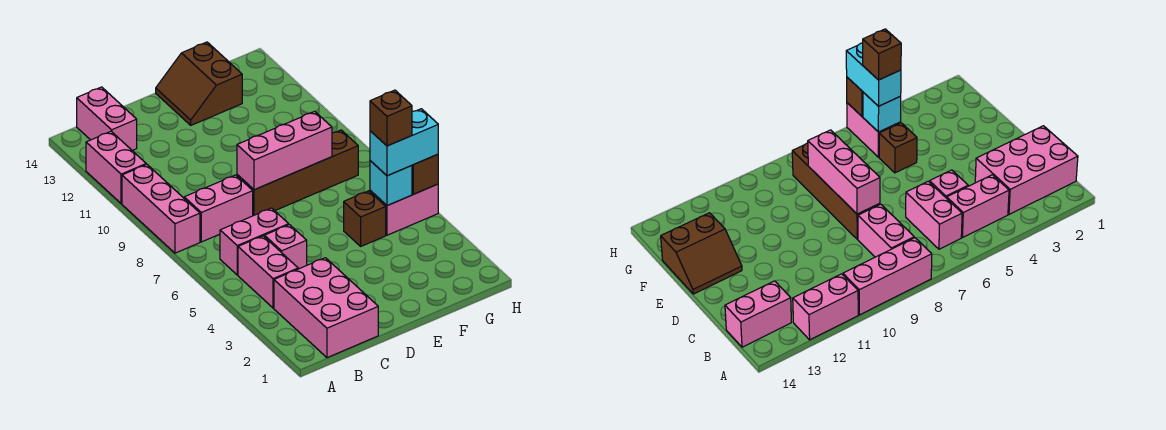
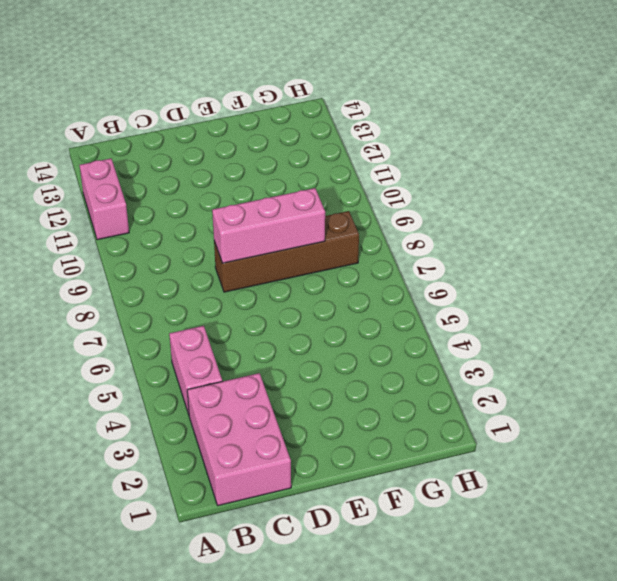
none -> pink 1x3 brick [122,164,200,253]
none -> pink 1x2 brick [220,208,289,275]
none -> pink 1x2 brick [184,175,253,242]

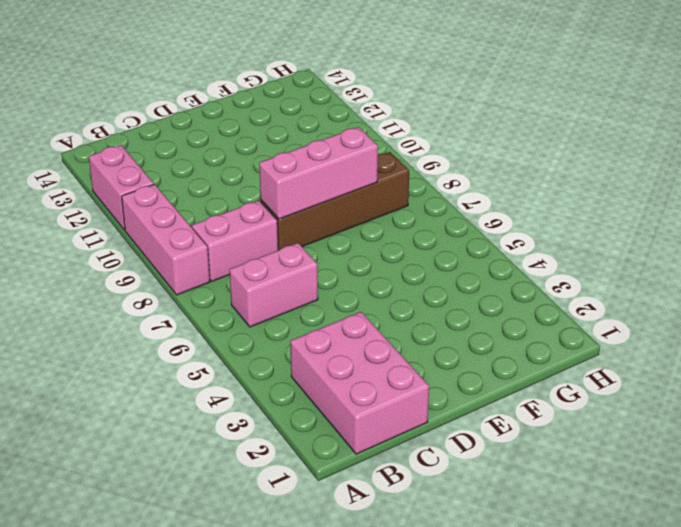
none -> pink 1x2 brick [238,236,298,308]
none -> pink 1x2 brick [77,87,137,151]
none -> pink 1x1 brick [264,225,307,269]

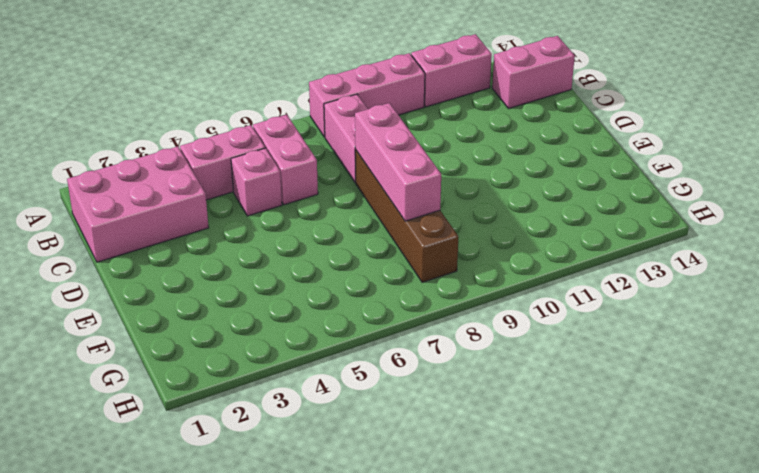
none -> brown 2x2 slope [156,42,242,125]
none -> brown 1x1 brick [344,191,386,246]
none -> pink 1x2 brick [370,184,438,235]

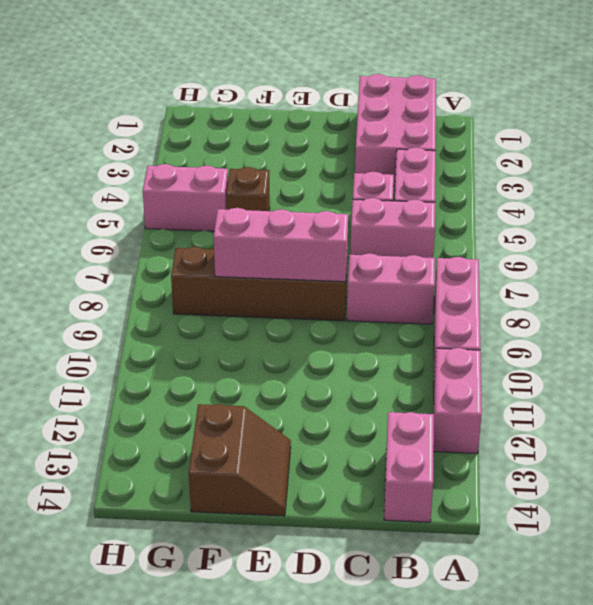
none -> cyan 1x1 brick [370,161,412,206]
none -> brown 1x1 brick [412,154,438,194]
none -> cyan 1x2 brick [370,109,438,176]

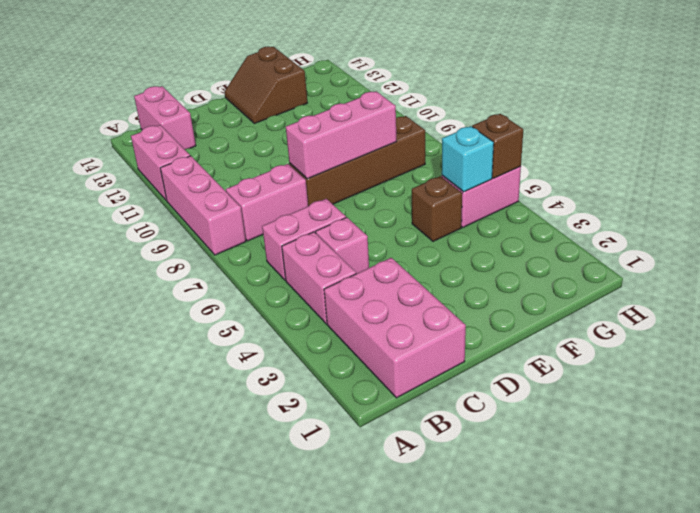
none -> cyan 1x2 brick [370,109,438,176]
none -> brown 1x1 brick [370,90,412,146]

